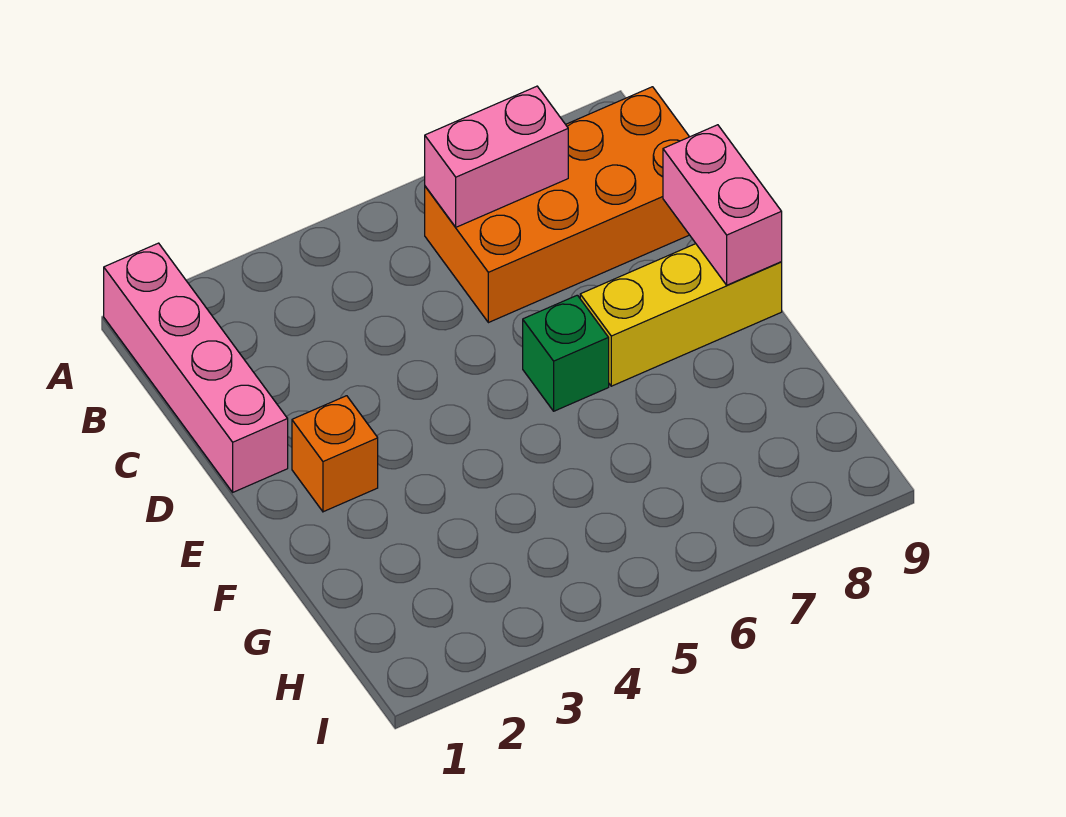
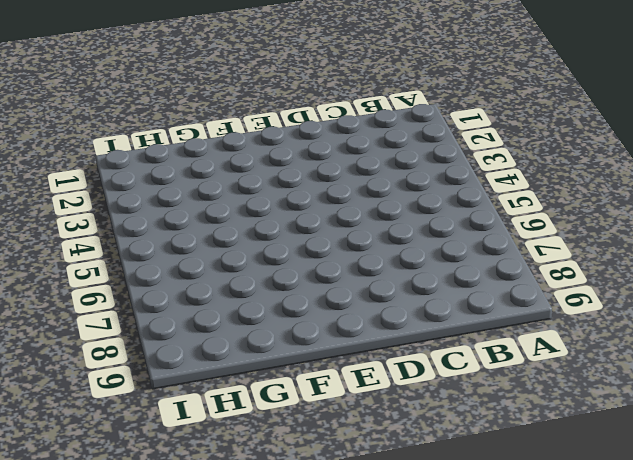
none -> pink 1x4 brick [104,243,288,492]
none -> orange 2x4 brick [425,87,689,323]

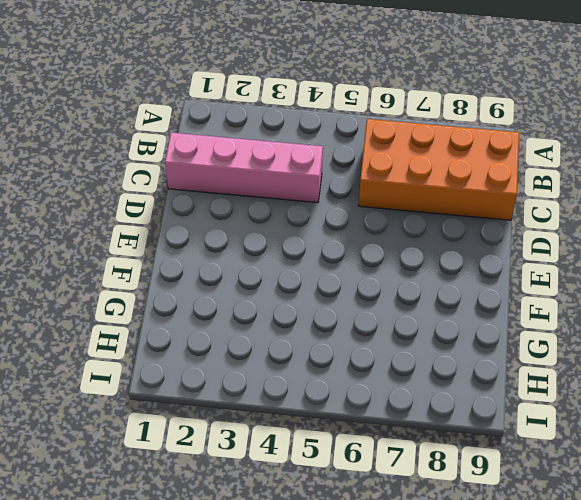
pink 1x4 brick [165,133,323,203] -> pink 1x4 brick turned to [104,243,288,492]
none -> orange 1x1 brick [292,396,378,512]
none -> green 1x1 brick [523,295,609,411]

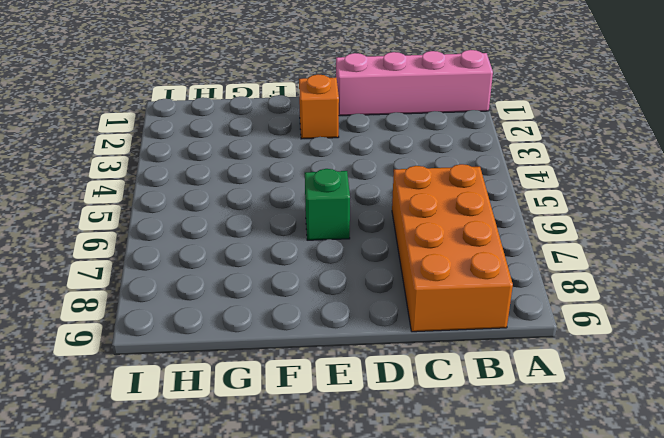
none -> yellow 1x3 brick [580,244,782,386]
none -> pink 1x2 brick [425,86,568,227]

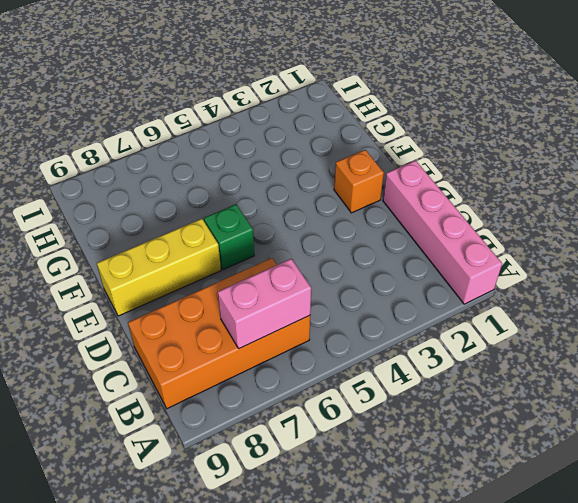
none -> pink 1x2 brick [663,125,782,285]

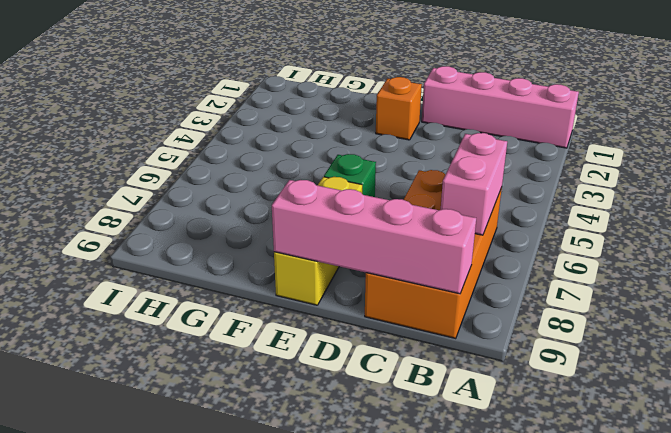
pink 1x4 brick [272,180,476,294] -> pink 1x2 brick [663,125,782,285]

